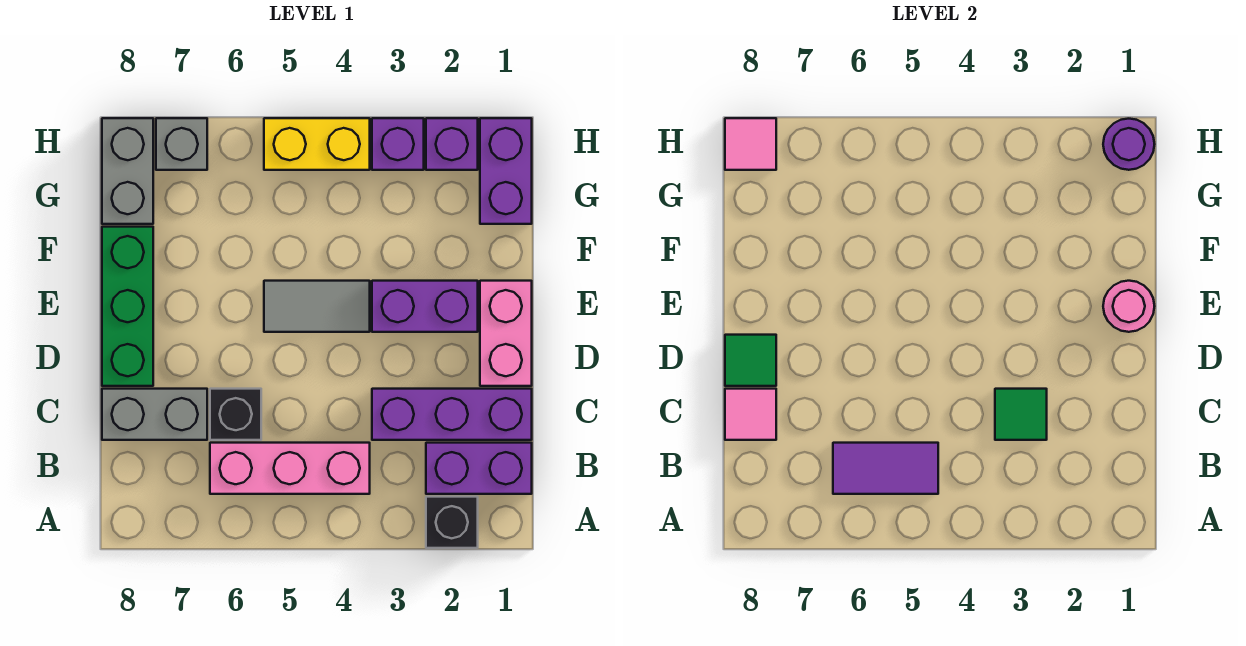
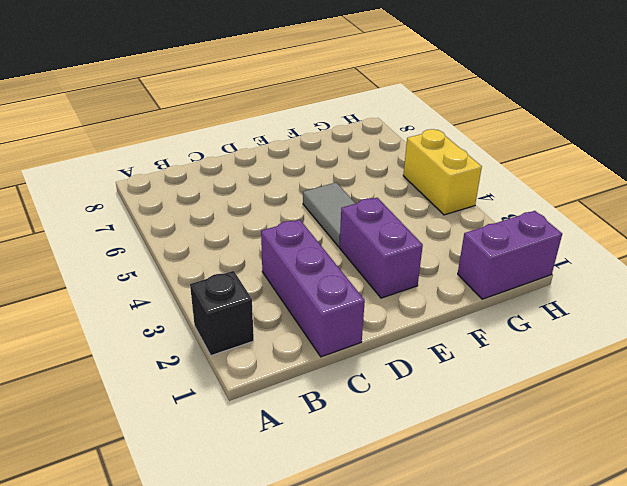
none -> purple 1x2 brick [426,443,532,494]
none -> pink 1x3 brick [210,443,370,494]
none -> black 1x1 brick [210,389,261,440]

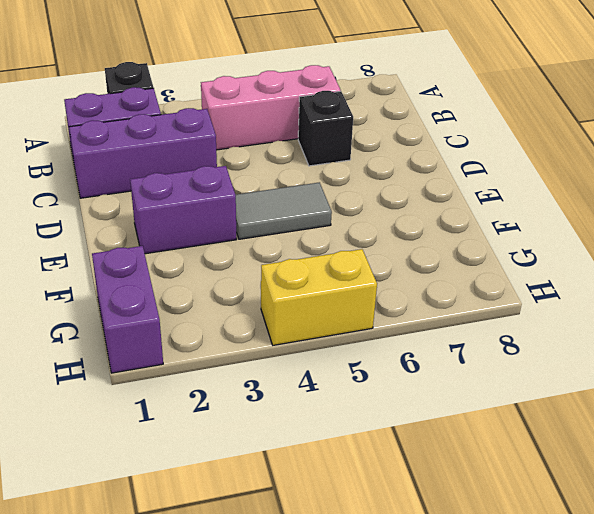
none -> grey 1x2 brick [102,389,207,440]
none -> pink 1x2 brick [480,281,532,386]
none -> green 1x3 brick [102,227,153,386]

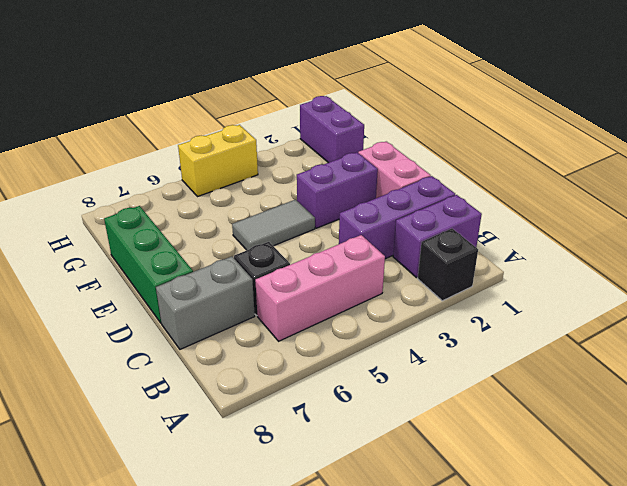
none -> grey 1x2 brick [102,118,153,224]
none -> purple 1x1 brick [426,118,478,170]
none -> purple 1x1 brick [372,118,424,170]

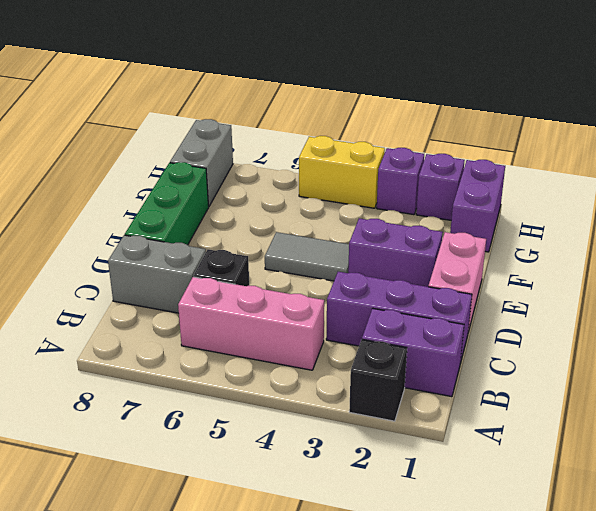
none -> grey 1x1 brick [156,118,207,170]
none -> purple 1x2 tile [833,443,938,494]
none -> green 1x1 tile [995,389,1047,440]

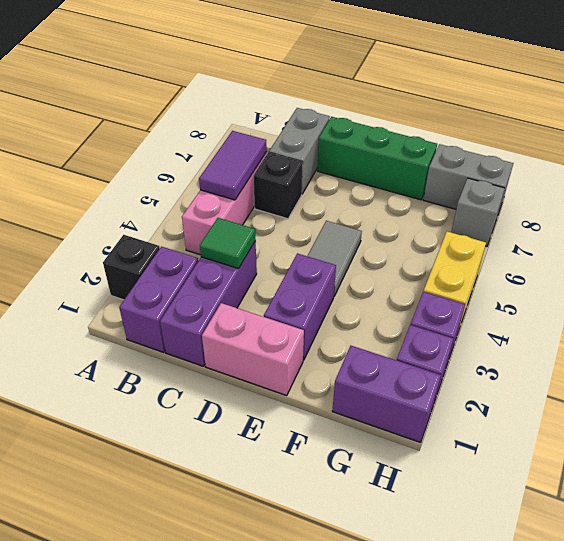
none -> pink 1x1 tile [725,389,776,440]
none -> green 1x1 tile [725,335,776,386]
none -> pink 1x1 round brick [1103,281,1155,332]

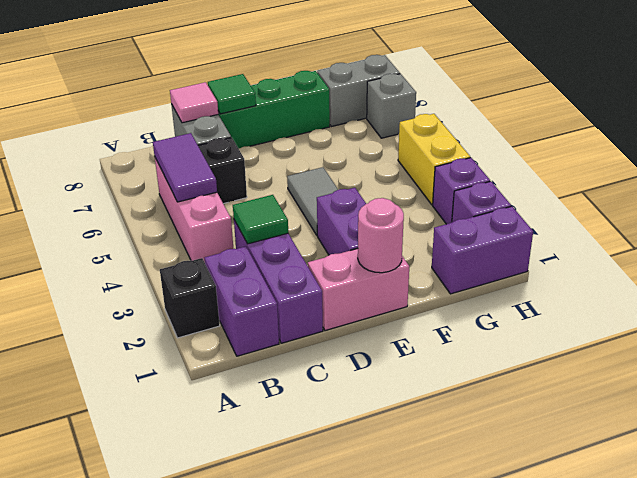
none -> purple 1x1 round brick [1103,119,1155,170]
none -> pink 1x1 tile [725,118,776,170]

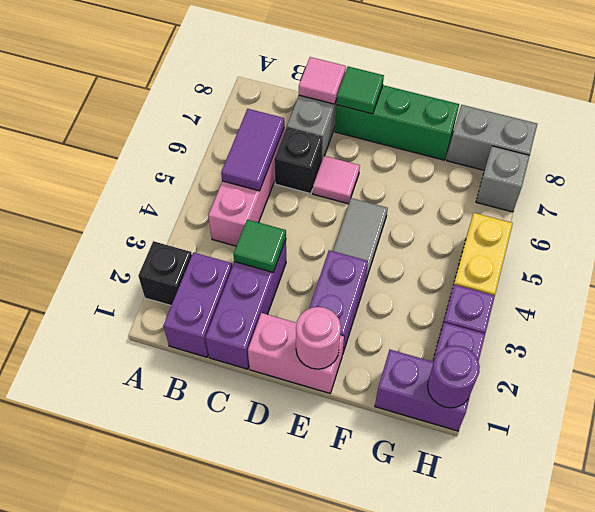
pink 1x1 tile [313,156,360,204] -> pink 1x1 tile moved to [725,118,776,170]

